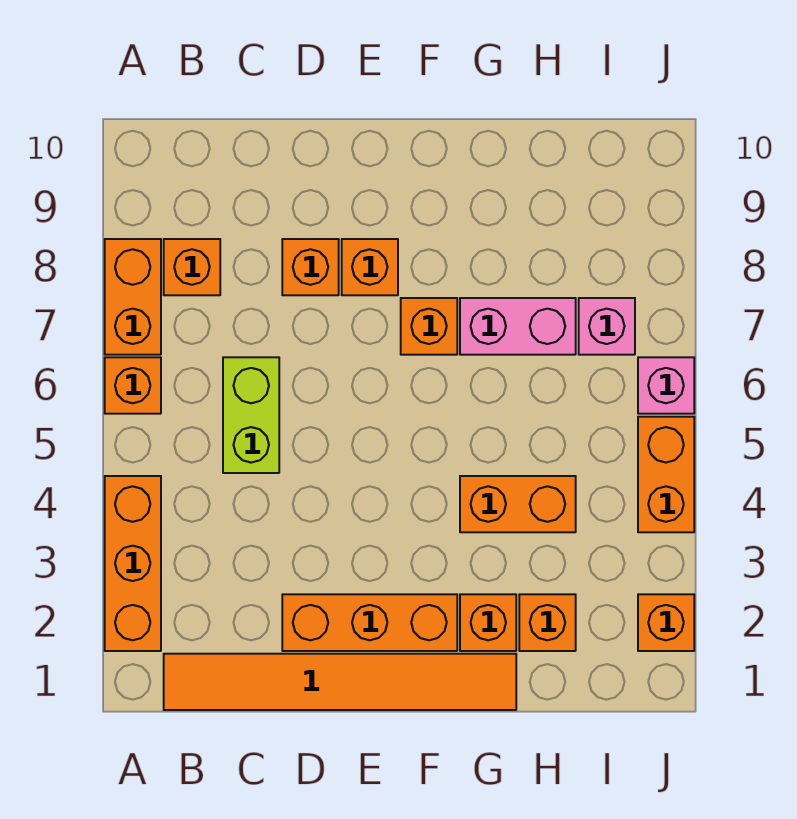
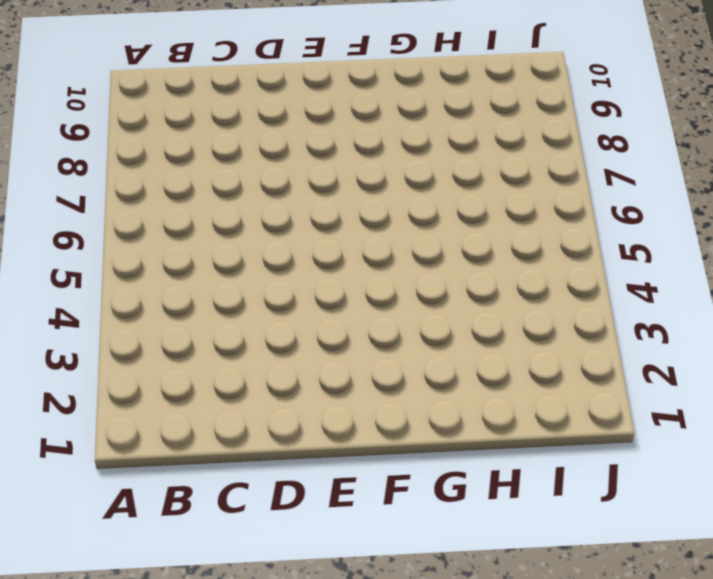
none -> orange 1x3 brick [105,476,161,651]
none -> orange 1x1 brick [105,357,161,414]
none -> orange 1x2 brick [105,239,161,355]

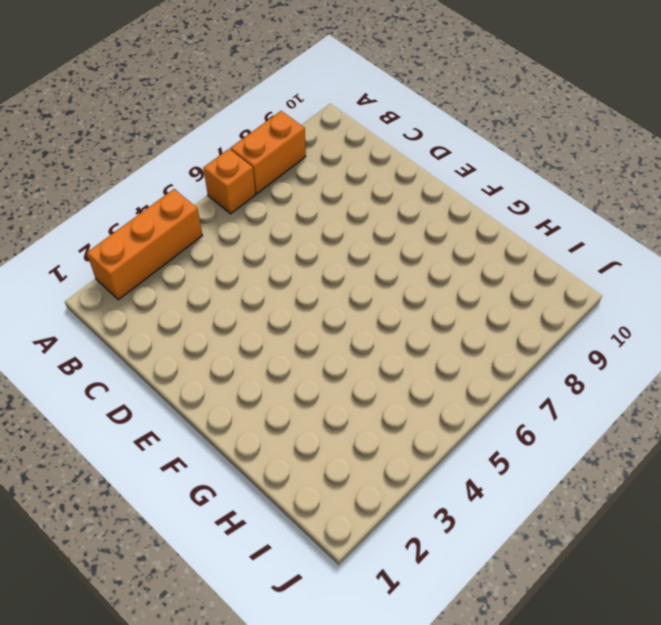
none -> orange 1x6 tile [164,654,516,710]
none -> orange 1x1 brick [164,239,220,295]
none -> lime 1x2 brick [223,357,279,473]

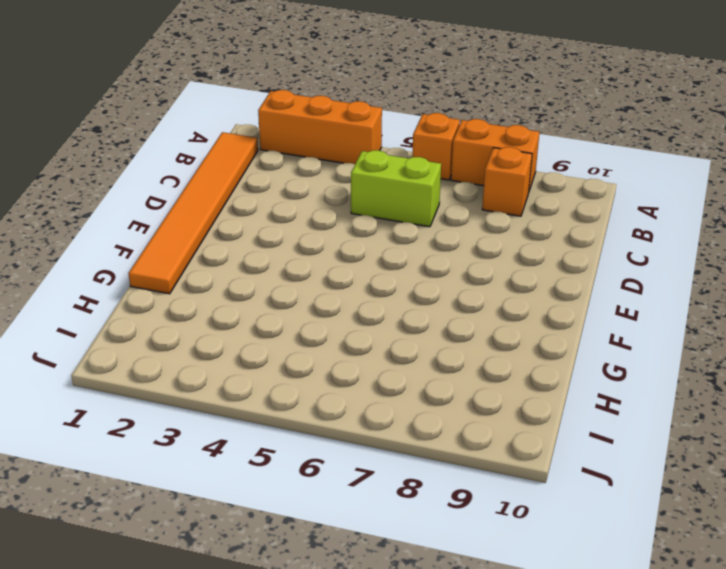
none -> orange 1x3 brick [282,594,457,651]
none -> orange 1x1 brick [282,239,339,295]
none -> orange 1x1 brick [342,239,398,295]

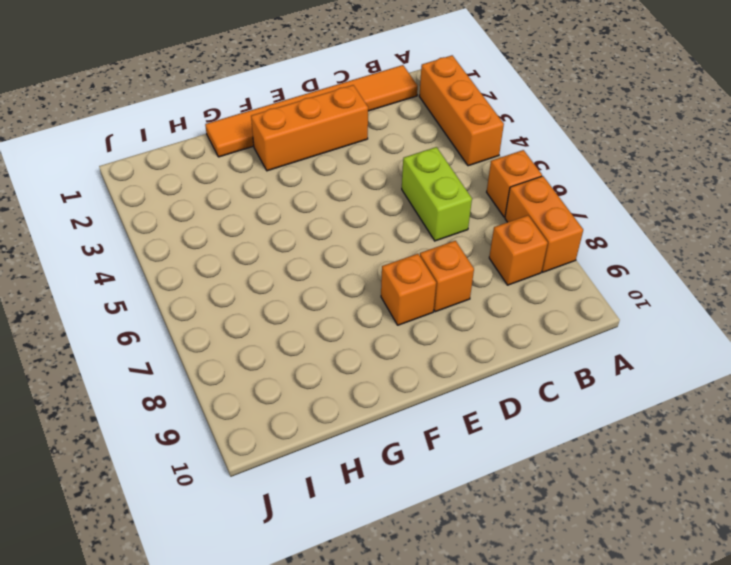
none -> orange 1x1 brick [401,298,457,355]
none -> orange 1x1 brick [460,594,516,651]
none -> orange 1x2 brick [460,476,576,532]

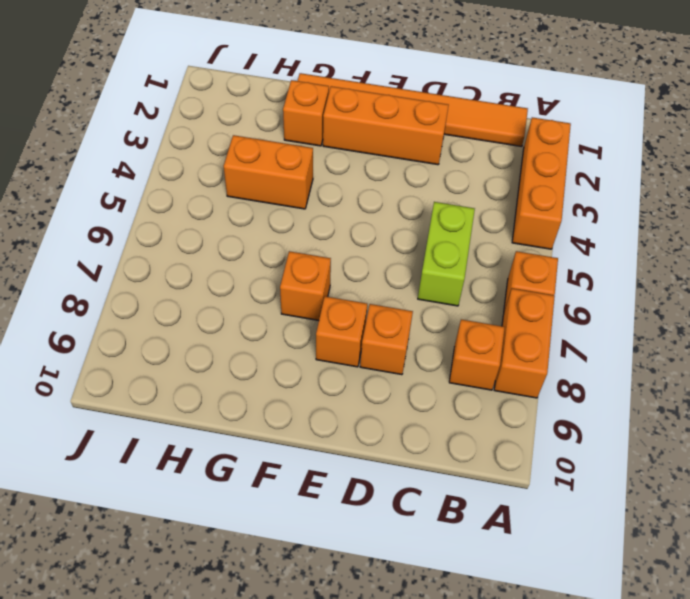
none -> pink 1x2 brick [460,298,576,355]
none -> orange 1x1 brick [519,594,576,651]
none -> pink 1x1 brick [579,298,635,355]

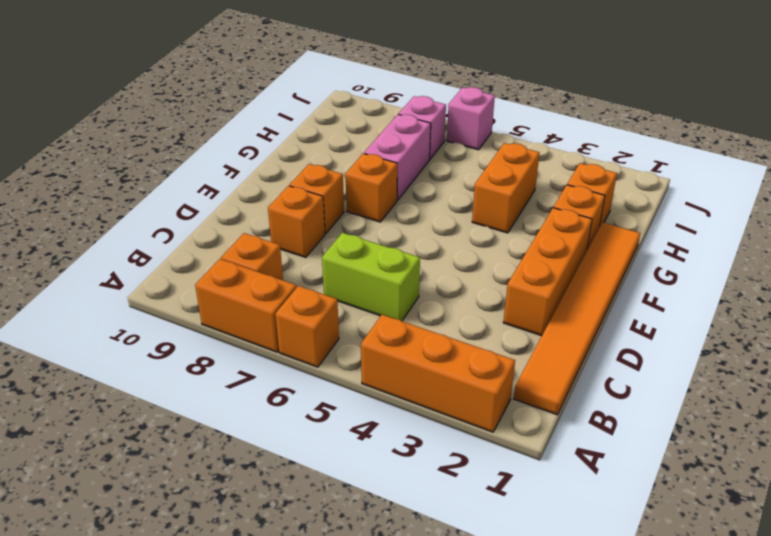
none -> orange 1x1 brick [638,594,694,651]
none -> orange 1x2 brick [638,417,694,532]

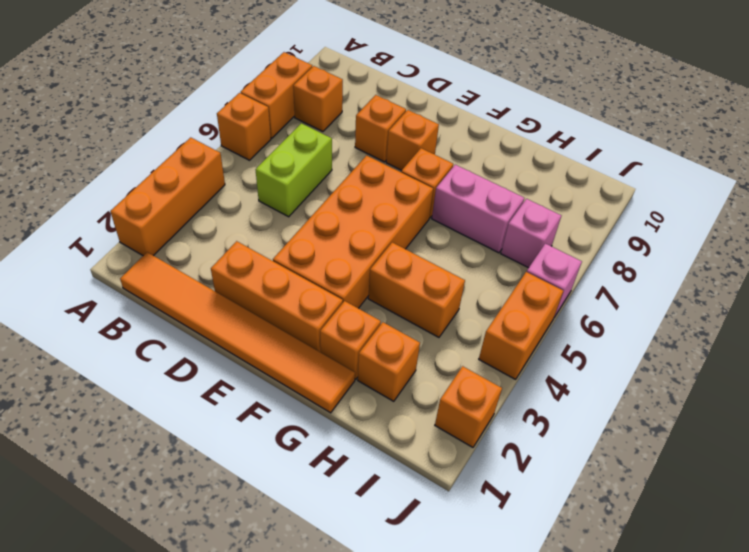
orange 2x4 brick [273,155,433,308] -> none

